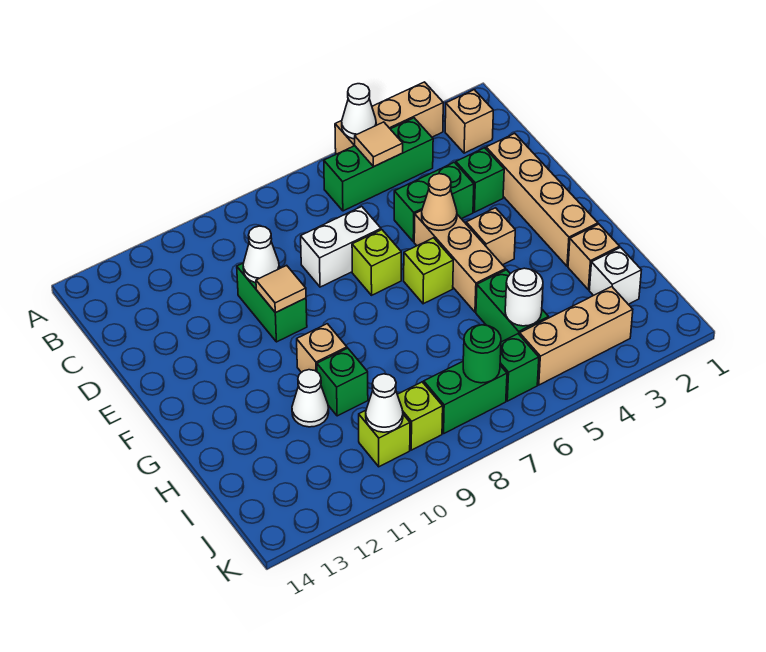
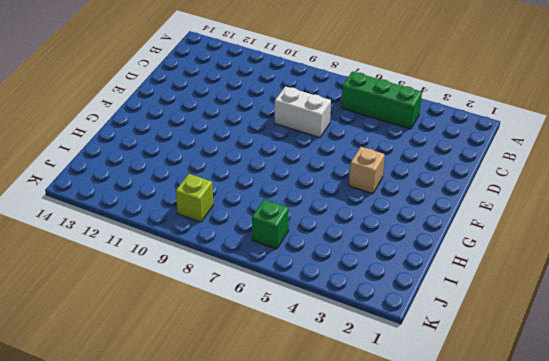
none -> tan 1x3 brick [335,82,443,154]
none -> tan 1x1 brick [445,90,493,153]
none -> tan 1x4 brick [486,133,598,266]
none -> green 1x1 brick [456,148,504,212]

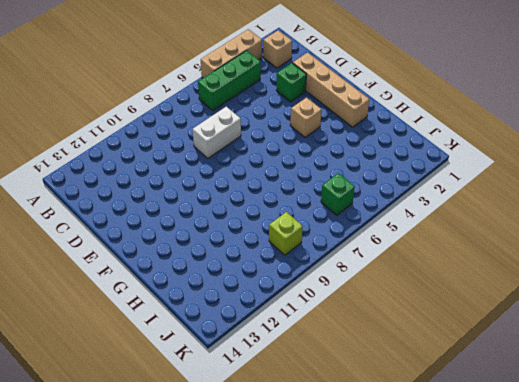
none -> green 1x2 brick [394,162,474,242]
none -> green 1x2 brick [237,263,307,342]
none -> tan 1x3 brick [414,211,506,312]
none -> lime 1x1 brick [352,230,401,295]

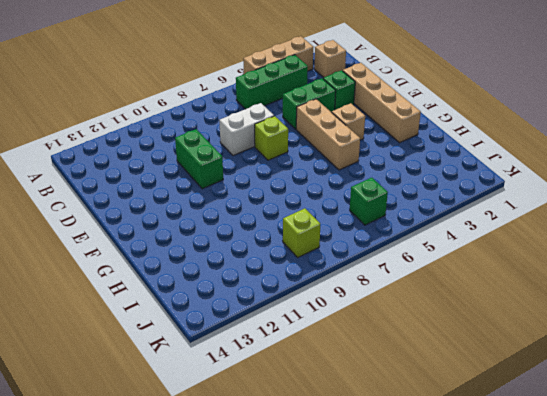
none -> lime 1x1 brick [404,238,453,304]
none -> tan 1x1 brick [297,324,347,373]
none -> tan 1x1 brick [568,224,620,290]
none -> green 1x2 brick [476,270,549,342]

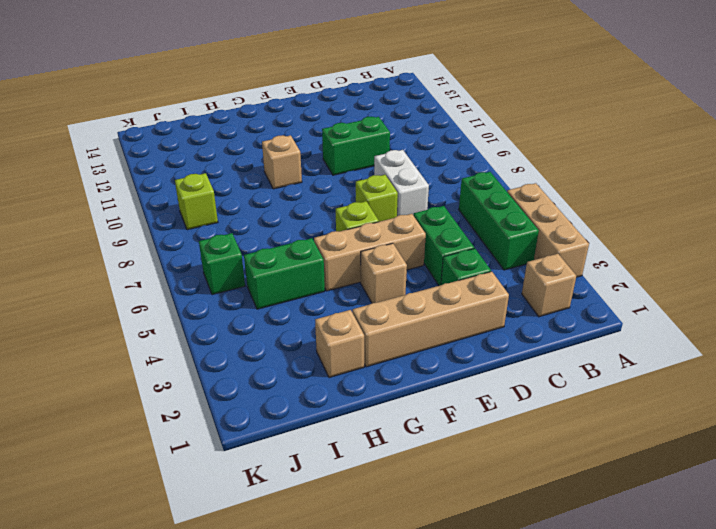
none -> green 1x1 brick [317,348,368,416]
none -> white 1x1 cone [292,370,329,427]
none -> white 1x1 brick [589,248,641,304]
none -> tan 1x3 brick [520,287,633,385]

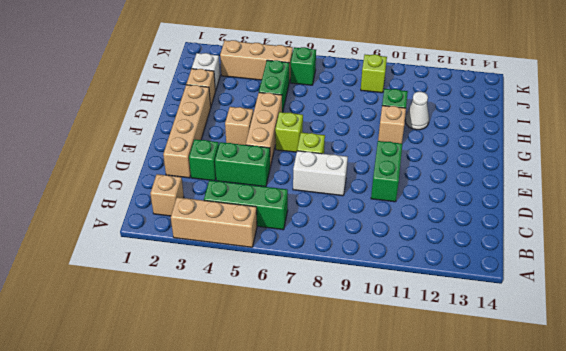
none -> green 1x2 brick [424,362,507,433]
none -> lime 1x1 brick [359,410,410,467]
none -> white 1x1 cone [342,84,376,139]
none -> tan 1x1 tile [355,122,403,167]

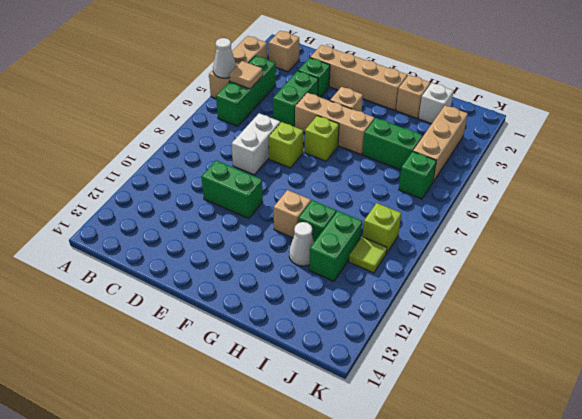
green 1x2 brick [309,211,362,281] -> green 1x2 brick moved to [424,362,507,433]
lime 1x1 tile [349,237,387,273] -> lime 1x1 brick [359,410,410,467]
none -> white 1x1 cone [243,226,279,283]
none -> tan 1x1 cone [422,174,457,230]
none -> tan 1x1 tile [256,265,306,313]
none -> white 1x1 round brick [505,268,543,326]

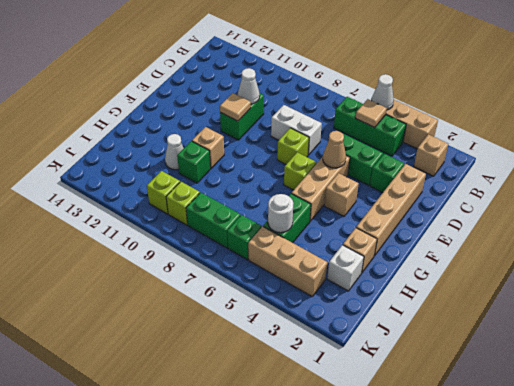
none -> green 1x1 round brick [463,325,501,383]
none -> white 1x1 cone [366,374,403,432]

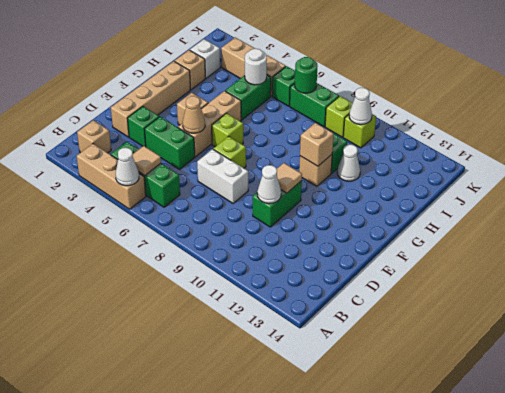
tan 1x1 brick [300,123,334,166] -> none

